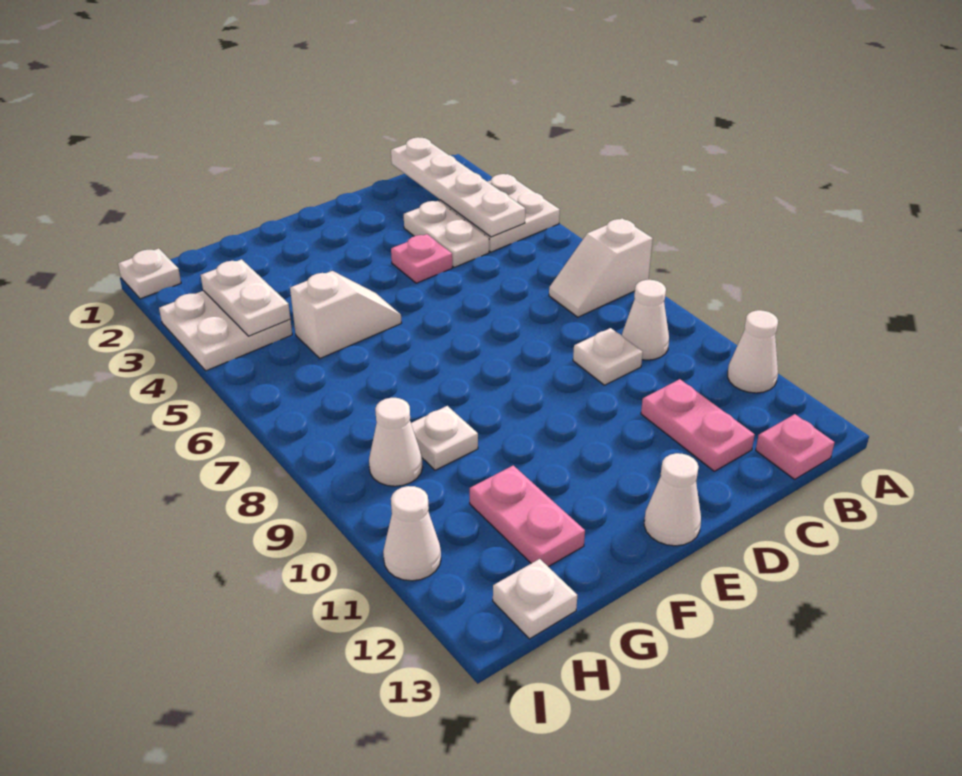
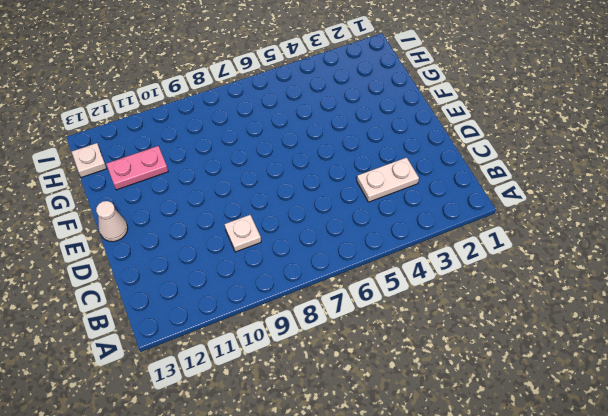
none -> white 2x2 plate [440,174,560,252]
none -> white 1x2 slope [549,218,653,317]
none -> white 1x1 cone [728,310,778,393]

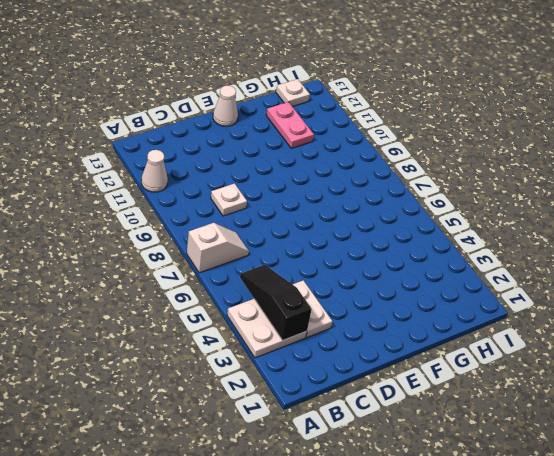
black 1x3 slope [240,265,312,340] -> white 1x4 plate [391,137,525,237]
none -> white 1x1 cone [622,280,669,360]
none -> pink 1x1 plate [756,414,835,479]
none -> pink 1x2 plate [641,379,755,471]

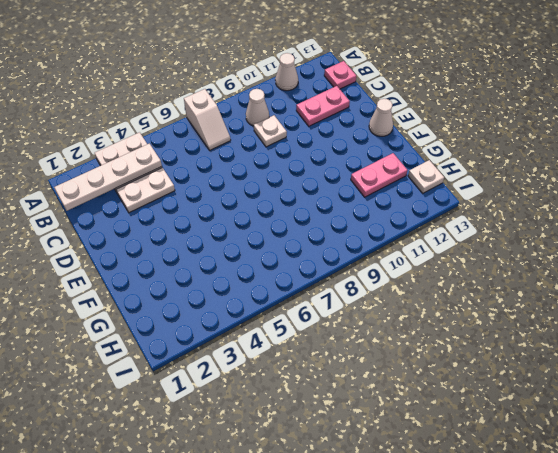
none -> pink 1x1 plate [391,234,452,283]
none -> white 1x2 slope [290,271,401,358]
none -> white 1x1 plate [411,406,478,470]

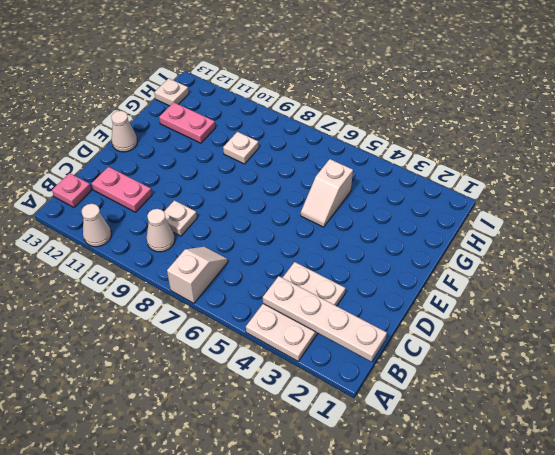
none -> pink 1x1 plate [391,234,452,283]
none -> white 2x2 plate [159,291,292,371]
none -> white 1x1 cone [369,398,423,486]

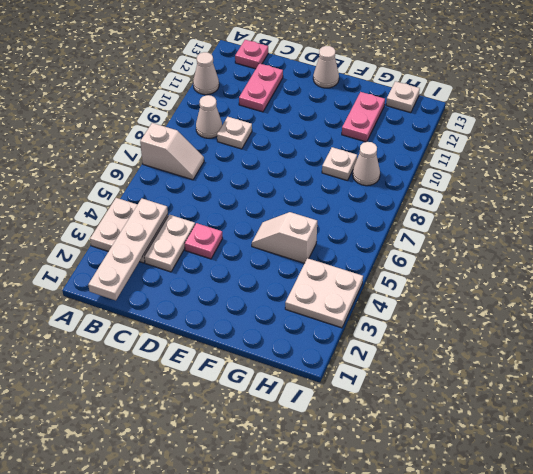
none -> white 1x1 plate [118,248,181,299]
none -> white 1x1 cone [383,486,441,581]
none -> white 1x2 plate [201,259,290,336]

